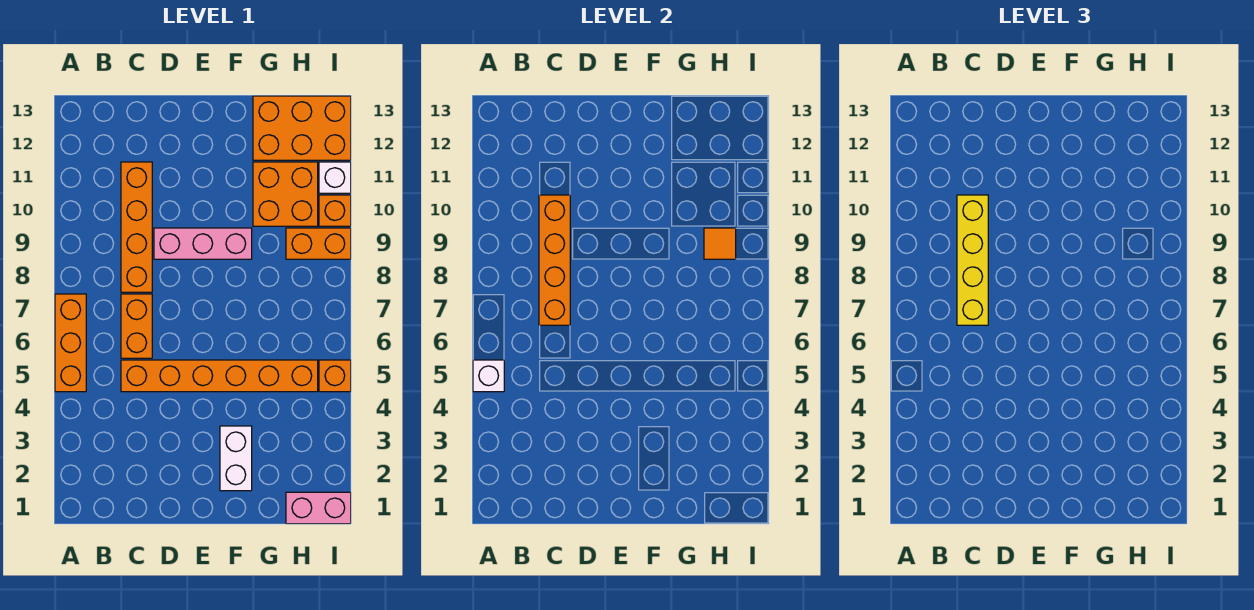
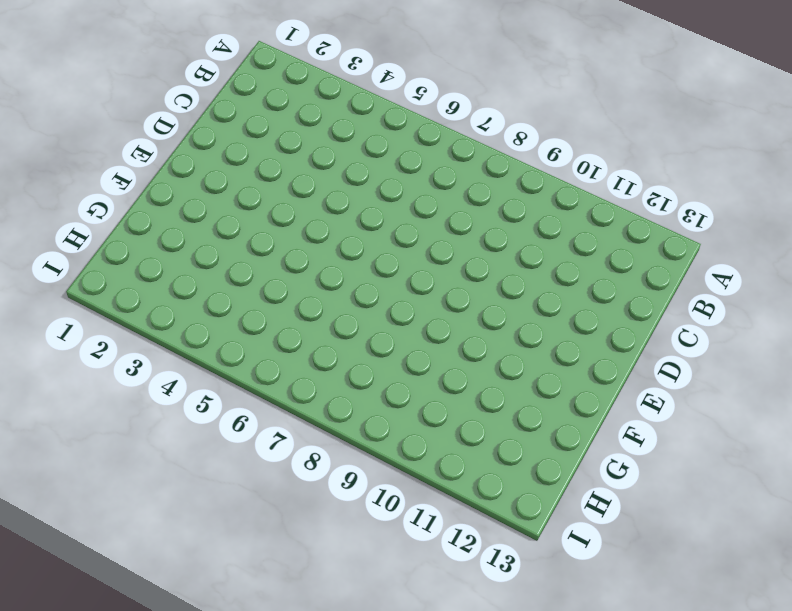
none -> orange 1x3 brick [55,294,86,392]
none -> orange 1x6 brick [121,360,318,392]
none -> orange 1x2 brick [121,294,152,358]

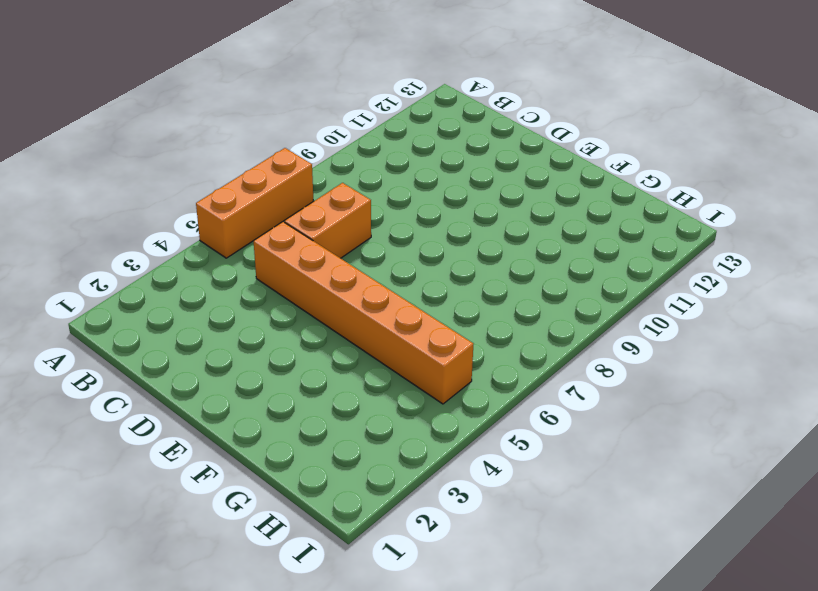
none -> orange 1x4 brick [121,162,152,292]
none -> pink 1x3 brick [154,228,252,259]
none -> white 1x2 brick [220,426,252,491]

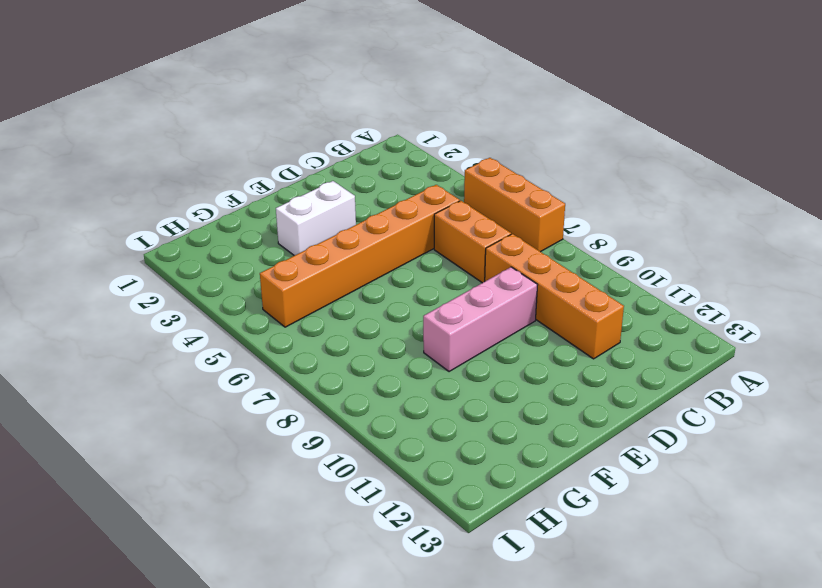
white 1x2 brick [276,181,356,256] -> white 1x2 brick turned to [220,426,252,491]
none -> orange 2x2 brick [253,162,318,226]
none -> orange 2x3 brick [253,96,351,160]
none -> pink 1x2 brick [286,492,351,524]

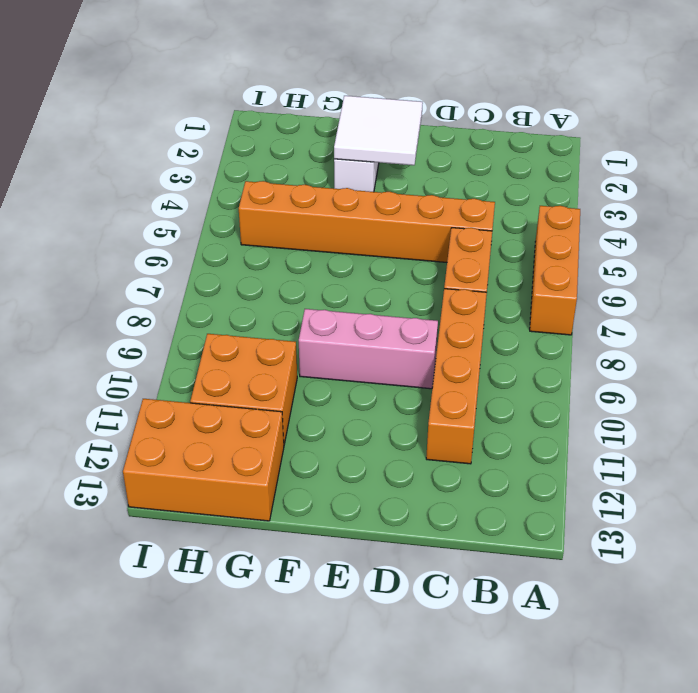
white 2x2 tile [334,96,423,165] -> none
none -> pink 1x2 brick [286,492,351,524]
none -> orange 1x2 brick [286,228,351,259]
none -> orange 1x1 brick [319,360,351,392]

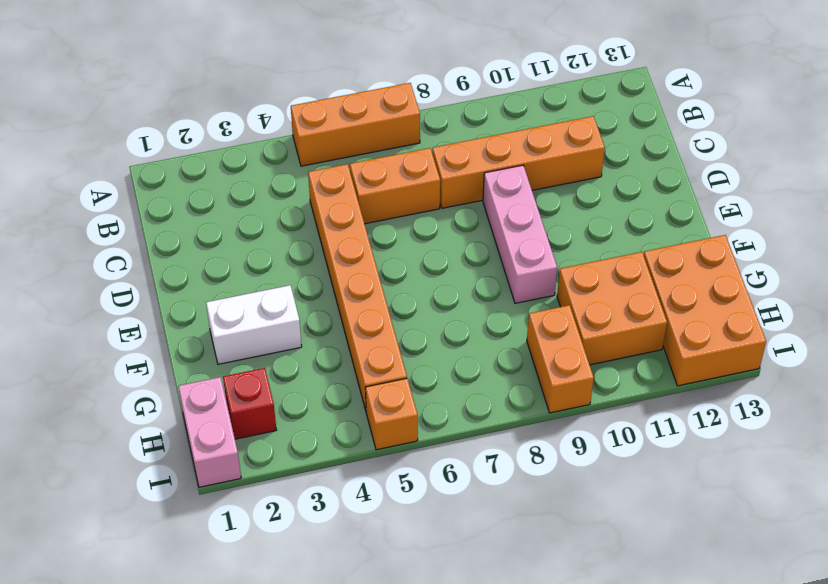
red 1x1 brick [223,368,276,439] -> none
none -> orange 1x1 brick [319,195,351,226]
none -> white 1x1 brick [319,162,351,193]
none -> white 1x1 brick [473,360,504,392]

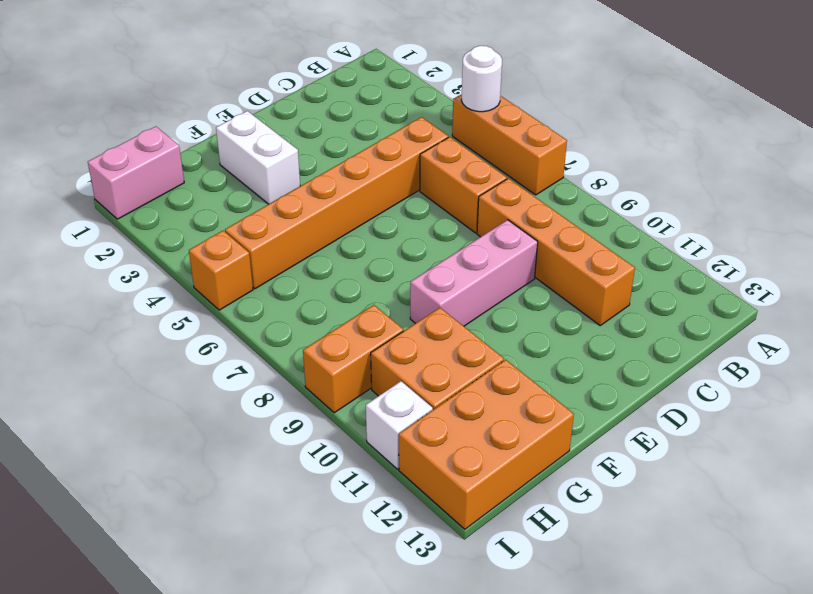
white 1x1 round brick [461,46,502,112] -> white 1x1 brick [473,360,504,392]
none -> orange 1x1 brick [319,195,351,226]
none -> orange 1x4 brick [539,195,570,325]
none -> orange 1x1 tile [704,228,736,259]

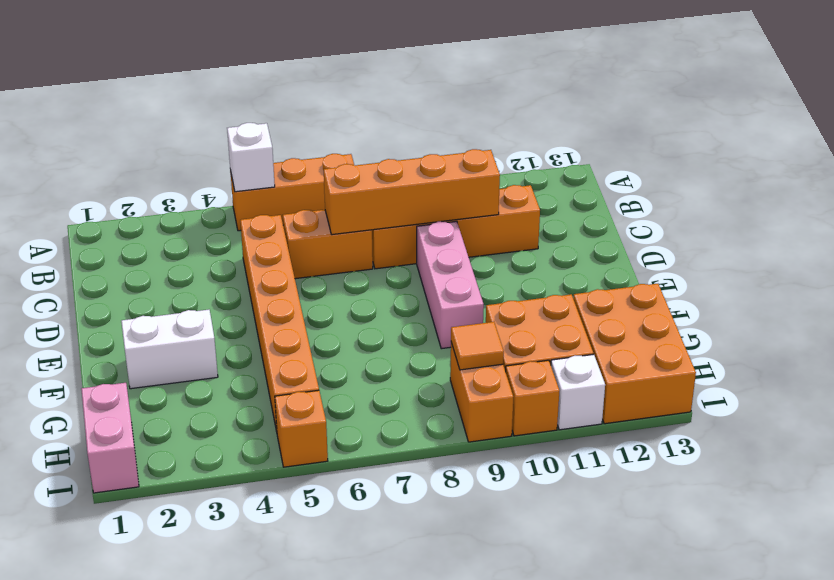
none -> yellow 1x4 brick [957,195,988,325]

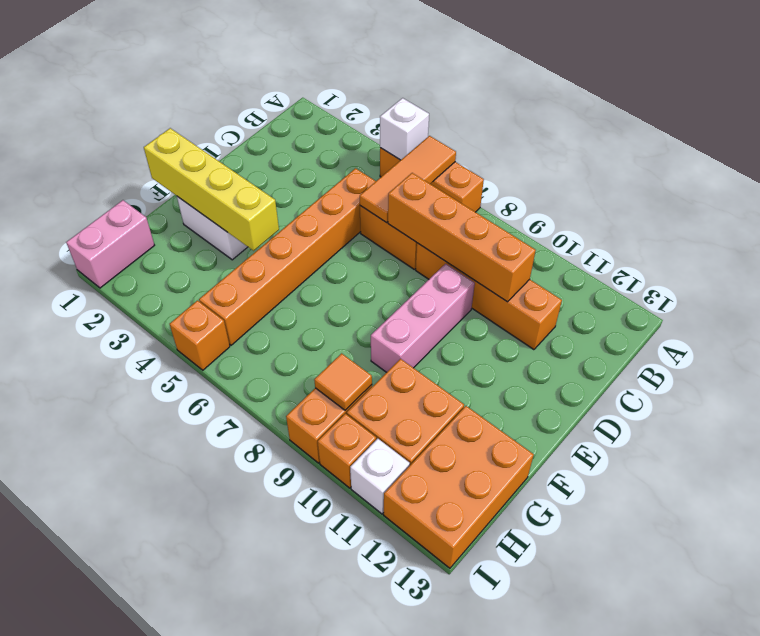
orange 1x3 tile [360,136,456,223] -> none
yellow 1x4 brick [144,128,279,251] -> yellow 1x4 brick moved to [957,195,988,325]

